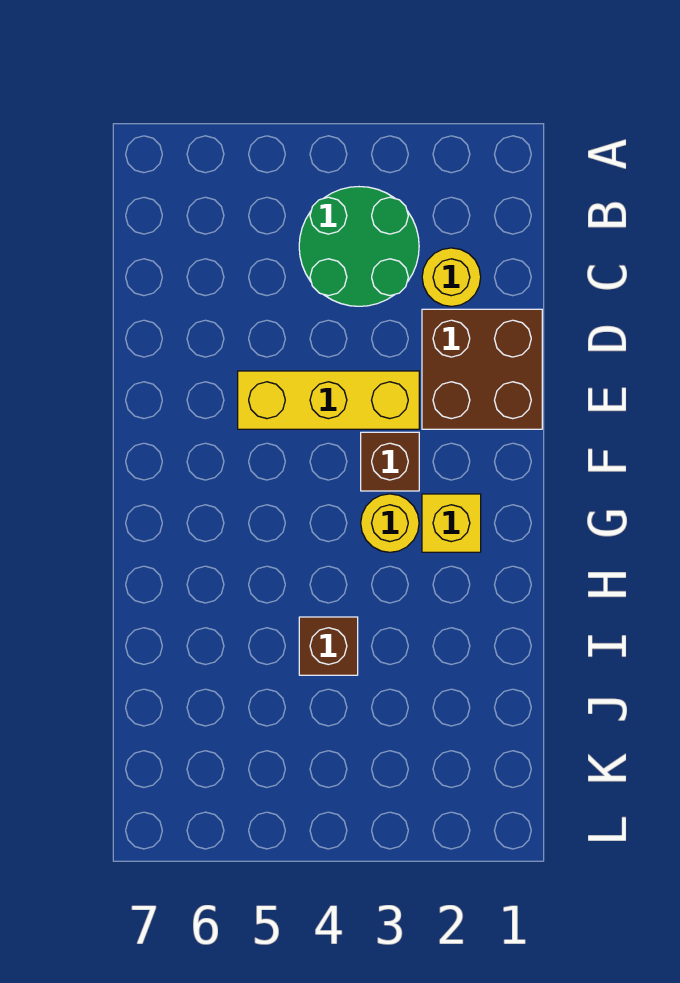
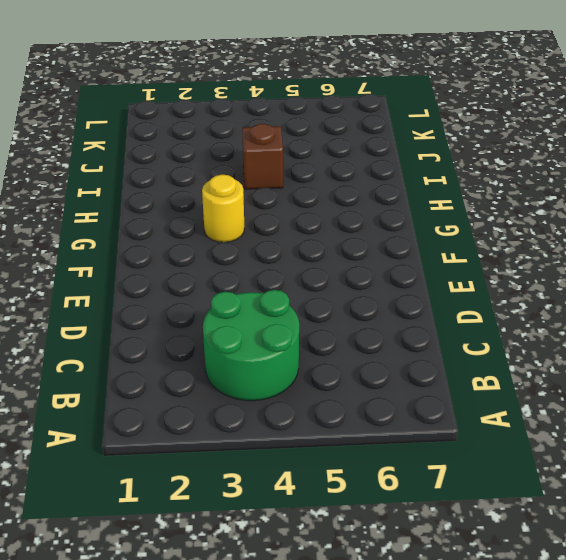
none -> yellow 1x1 round brick [422,248,481,306]
none -> brown 2x2 brick [422,309,542,429]

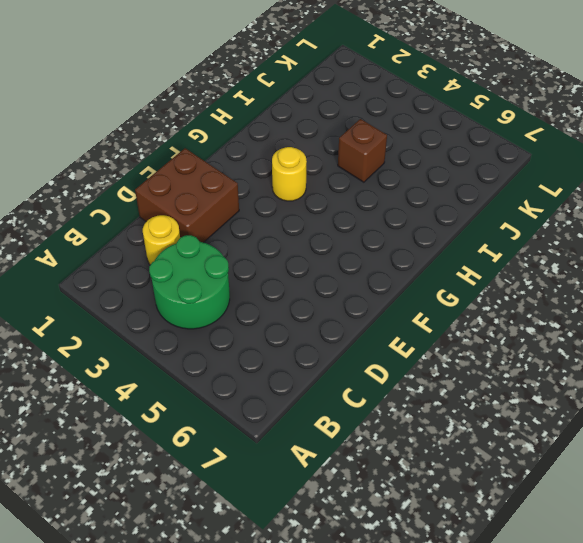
none -> yellow 1x3 brick [238,371,419,429]
none -> brown 1x1 brick [361,432,419,491]

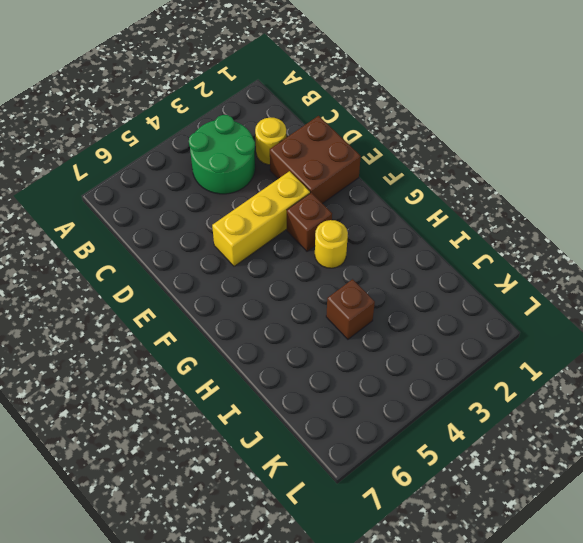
none -> yellow 1x1 brick [422,494,481,552]

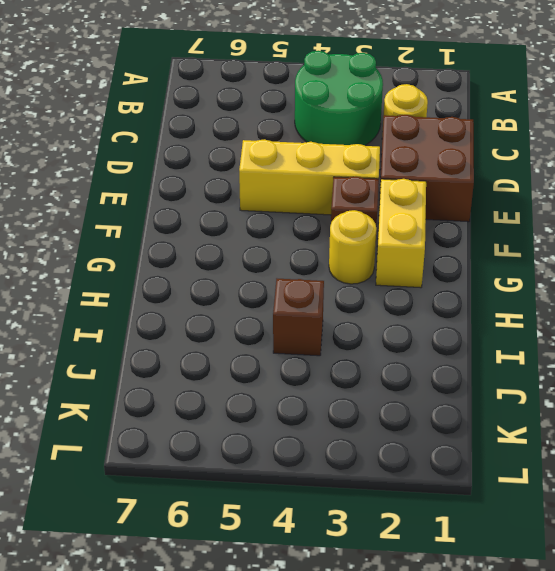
yellow 1x2 brick [376,179,426,288] -> yellow 1x1 brick [422,494,481,552]

